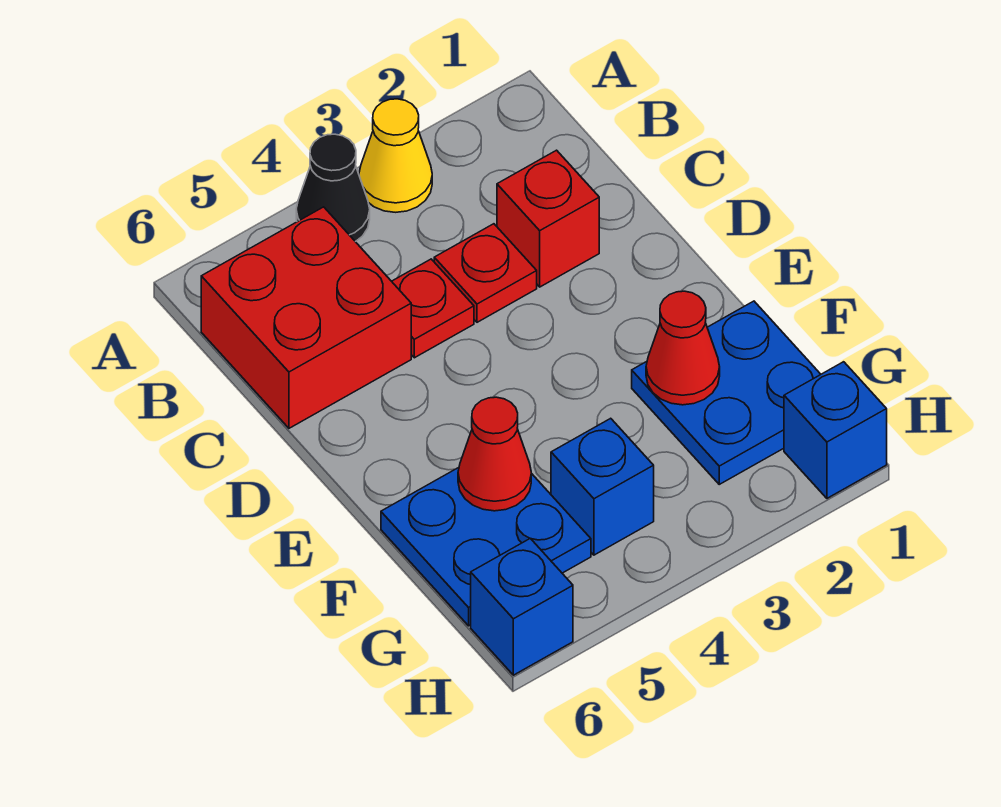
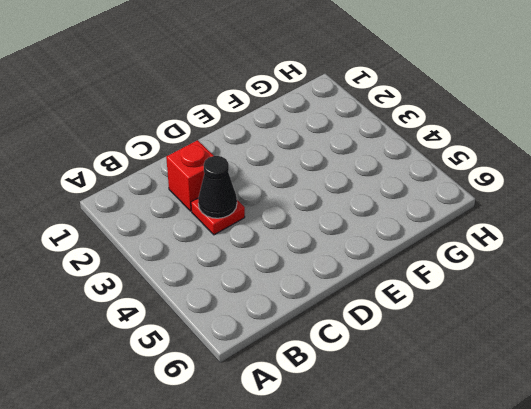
black 1x1 cone [198,156,237,218] -> black 1x1 cone moved to [296,134,370,242]
none -> yellow 1x1 cone [359,99,432,212]
none -> red 2x2 brick [201,207,411,428]
none -> red 1x1 plate [392,259,474,358]

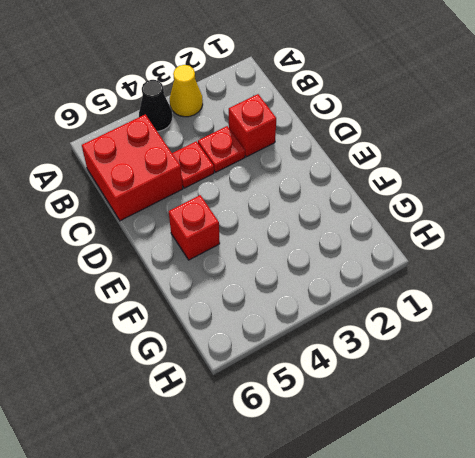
red 1x1 brick [169,195,220,260] -> none
none -> blue 2x2 plate [632,301,821,484]
none -> blue 2x2 plate [381,468,591,626]
none -> blue 1x1 brick [551,418,654,555]

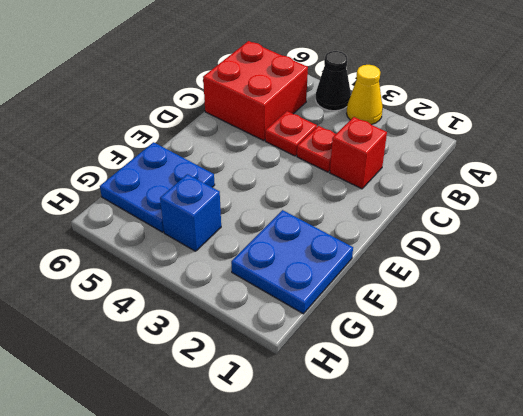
none -> blue 1x1 brick [784,362,887,498]
none -> blue 1x1 brick [471,538,573,675]
none -> red 1x1 cone [646,291,720,405]

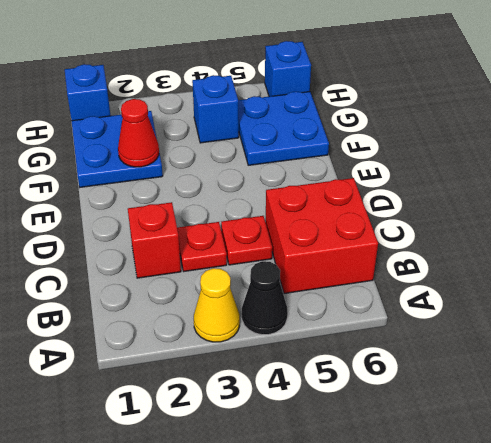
none -> red 1x1 cone [458,397,531,511]

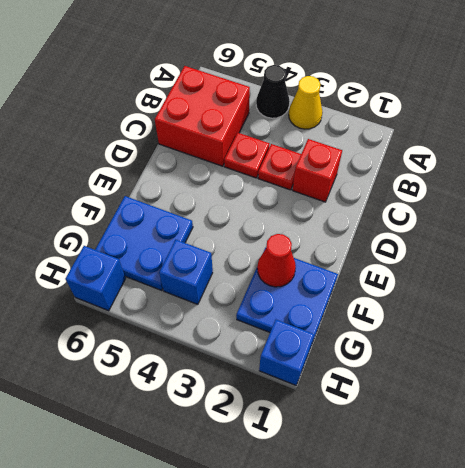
none -> red 1x1 cone [458,397,531,511]

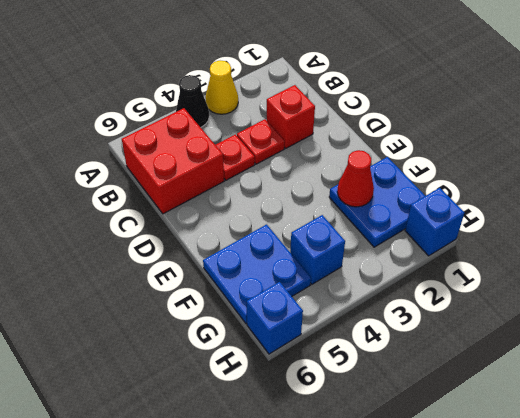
none -> red 1x1 cone [458,397,531,511]

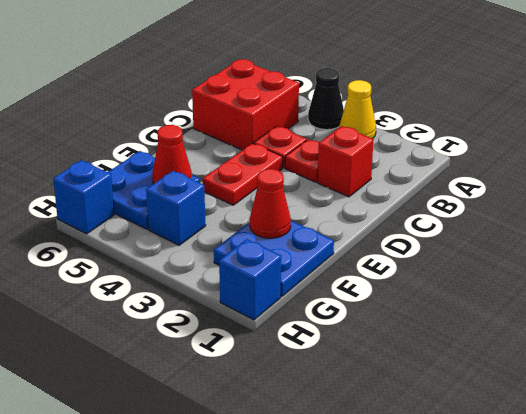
red 1x2 plate [203,143,283,205] -> none

